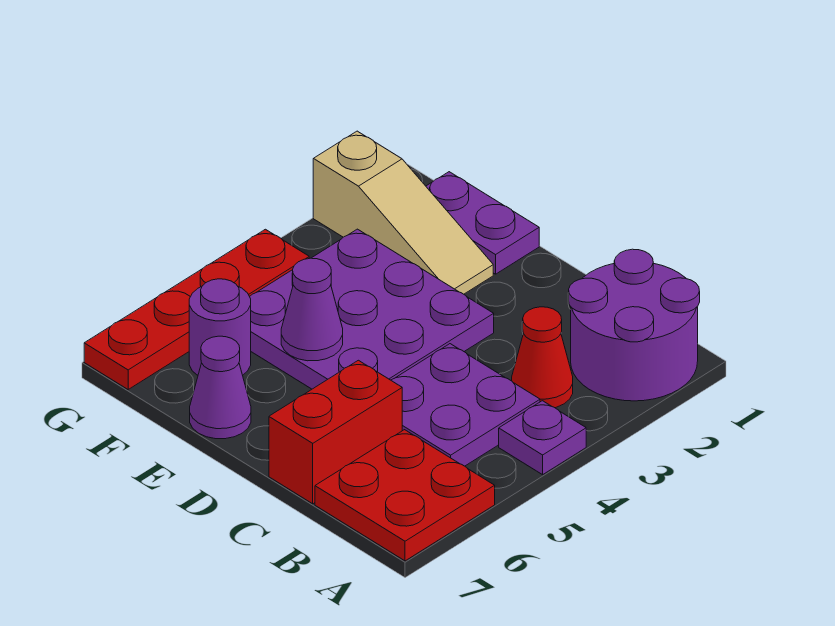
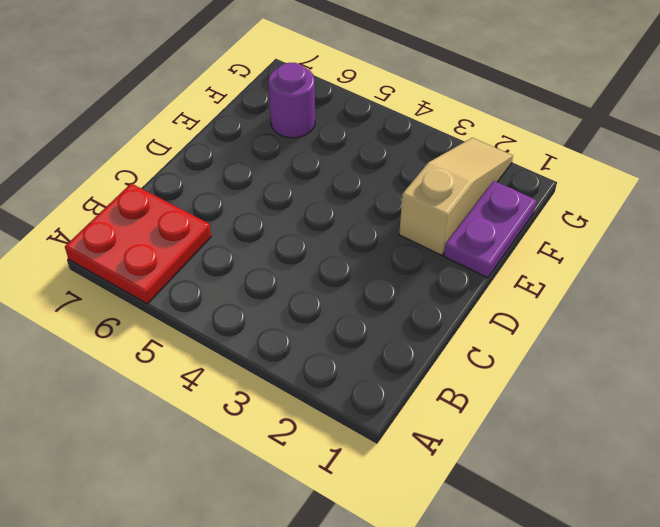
tan 1x3 slope [399,138,513,255] -> tan 1x3 slope turned to [313,131,493,294]
none -> purple 2x2 round brick [568,249,700,401]
none -> purple 1x1 plate [499,401,586,475]
none -> red 1x1 cone [512,307,573,408]

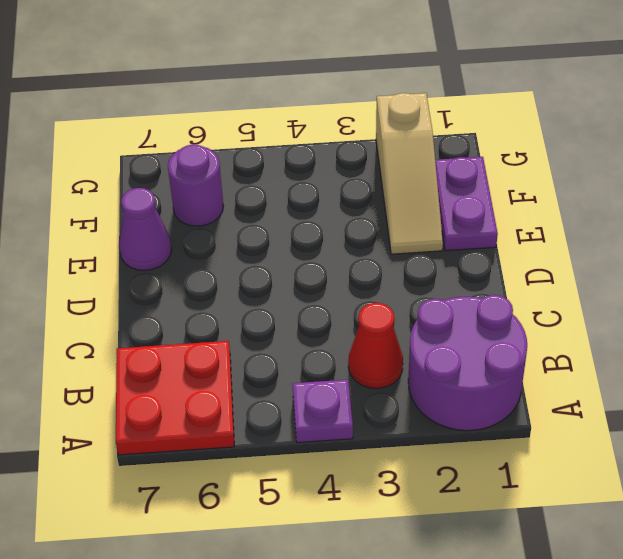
none -> purple 2x2 plate [391,344,540,466]
none -> red 1x2 brick [269,360,402,504]
none -> purple 3x3 plate [250,229,494,389]

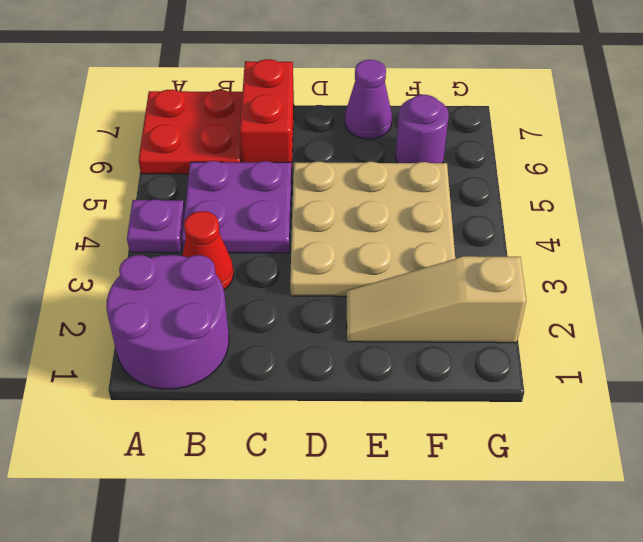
tan 3x3 plate [290,162,455,296] -> purple 3x3 plate [250,229,494,389]
none -> purple 1x2 plate [426,172,539,274]
none -> red 1x4 plate [84,229,309,389]
none -> purple 1x1 cone [281,258,343,361]

